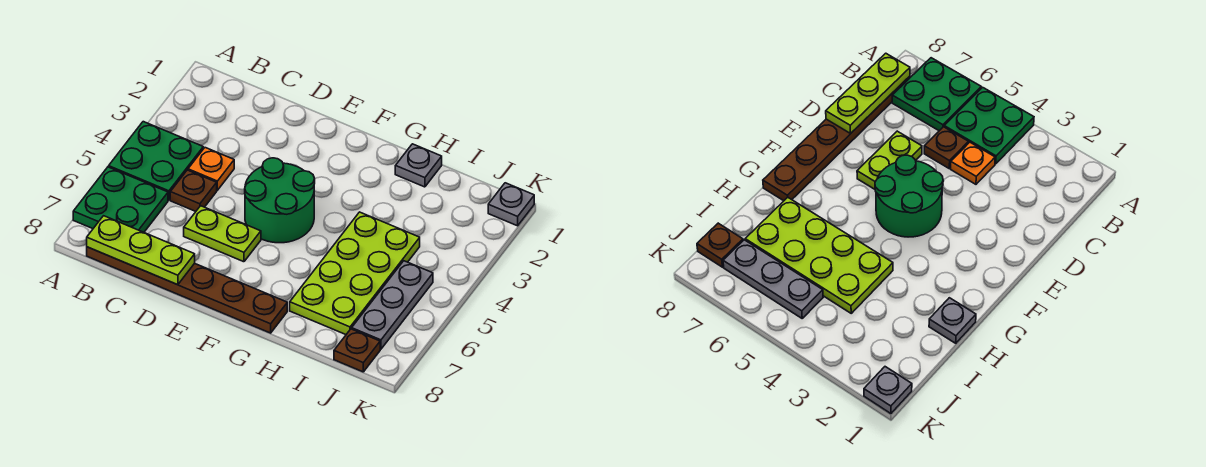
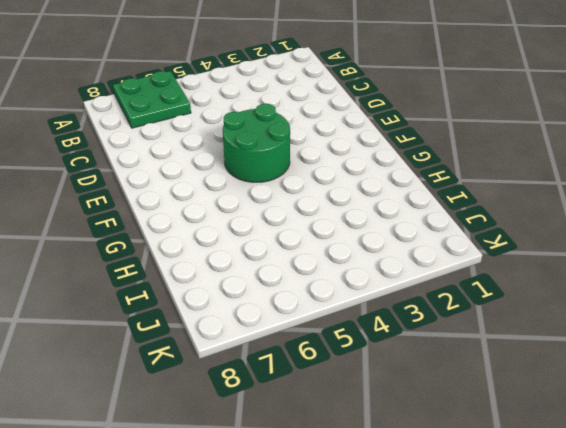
none -> green 2x2 plate [109,122,203,200]
none -> brown 1x6 plate [87,247,287,333]
none -> orange 1x1 plate [188,148,234,190]

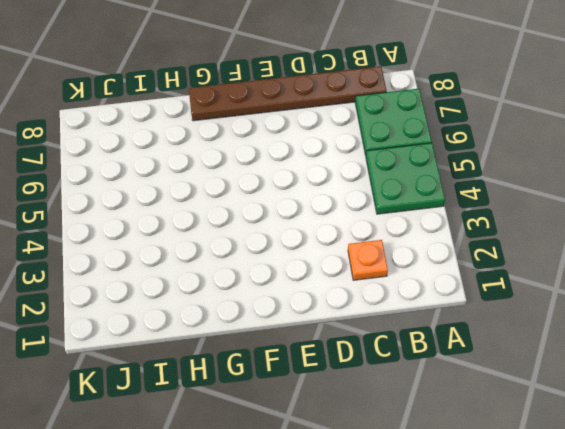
orange 1x1 plate [348,240,388,280] -> orange 1x1 plate moved to [188,148,234,190]
none -> brown 1x1 plate [170,170,217,211]
none -> lime 1x2 plate [184,206,261,262]
none -> green 2x2 round brick [245,158,315,243]

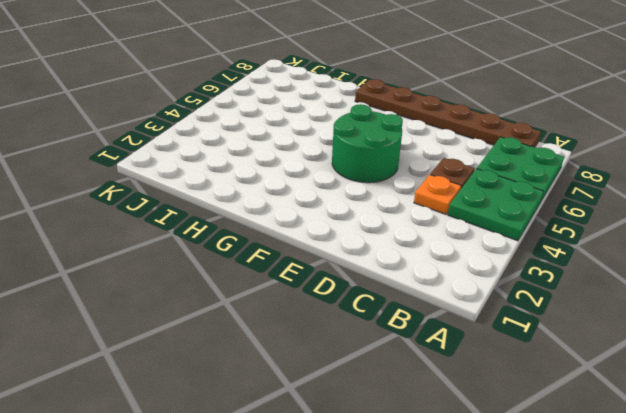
none -> lime 1x2 plate [184,206,261,262]
none -> grey 1x1 plate [395,144,442,187]
none -> lime 2x4 plate [290,212,420,334]

